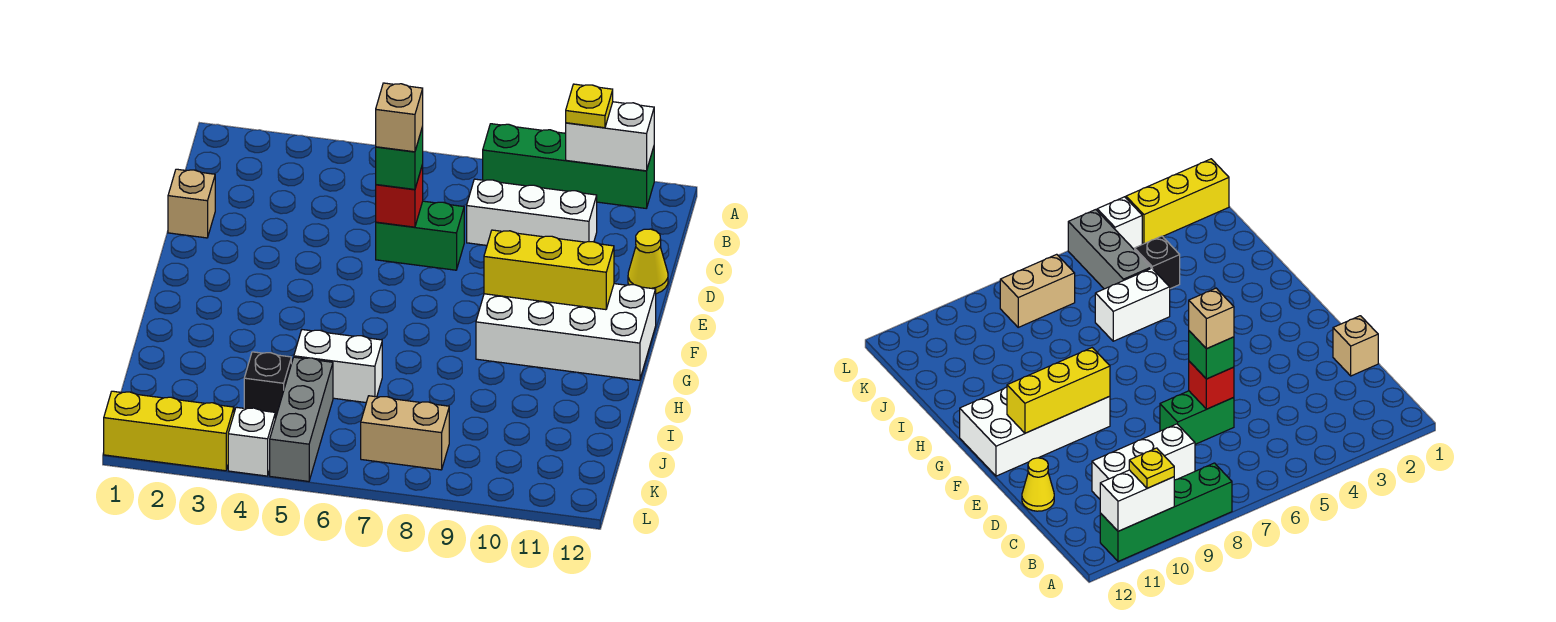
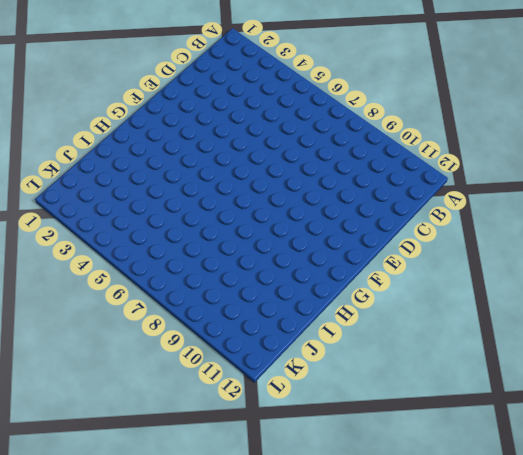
none -> green 1x4 brick [483,124,654,208]
none -> white 1x3 brick [467,179,597,245]
none -> tan 1x1 brick [168,169,215,238]

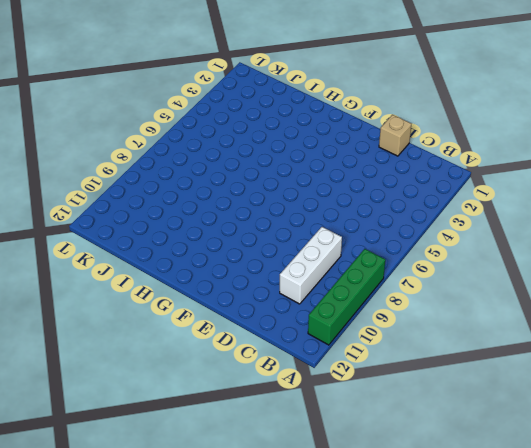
none -> green 1x2 brick [376,201,464,270]
none -> yellow 1x1 cone [628,229,668,294]
none -> white 2x4 brick [476,284,656,380]

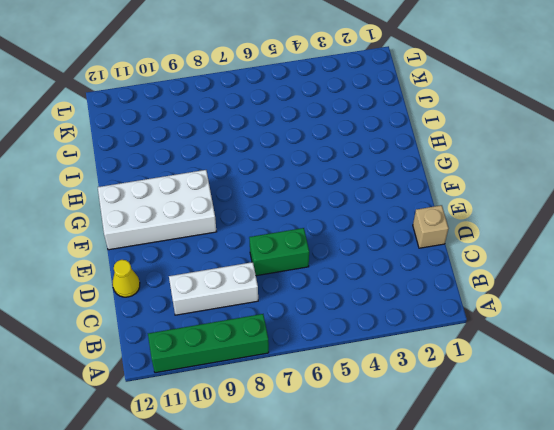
none -> white 1x2 brick [294,330,382,402]
none -> black 1x1 brick [244,352,291,419]
none -> grey 1x3 brick [270,357,333,481]

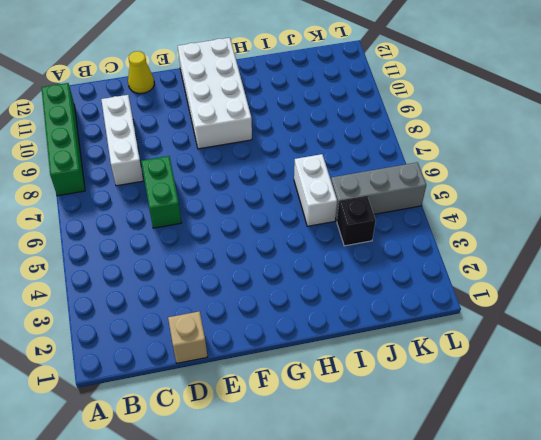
none -> tan 1x2 brick [361,396,449,470]
none -> yellow 1x3 brick [104,391,234,471]
none -> white 1x1 brick [228,407,275,476]

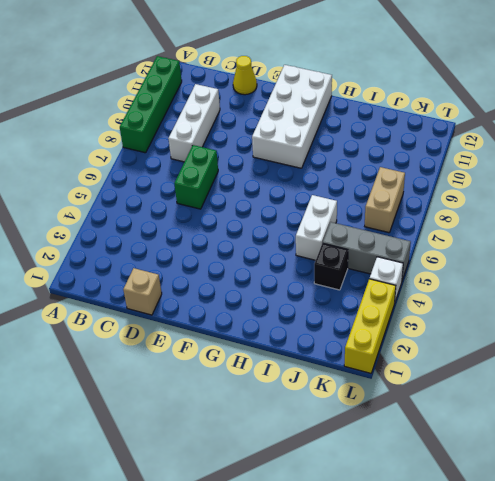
none -> white 1x2 brick [566,102,654,171]
none -> red 1x1 brick [376,165,423,227]
none -> yellow 1x3 brick [484,230,614,310]

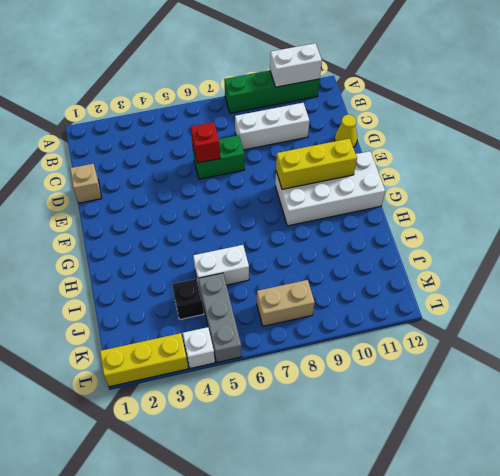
none -> yellow 1x1 plate [566,84,613,128]
none -> green 1x1 brick [376,127,423,189]
none -> tan 1x1 brick [376,83,423,152]

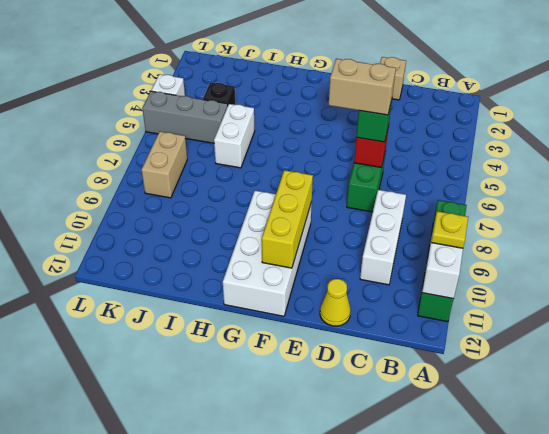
tan 1x2 brick [329,59,396,115] -> tan 1x1 brick [376,83,423,152]
none -> yellow 1x3 brick [104,391,234,471]

